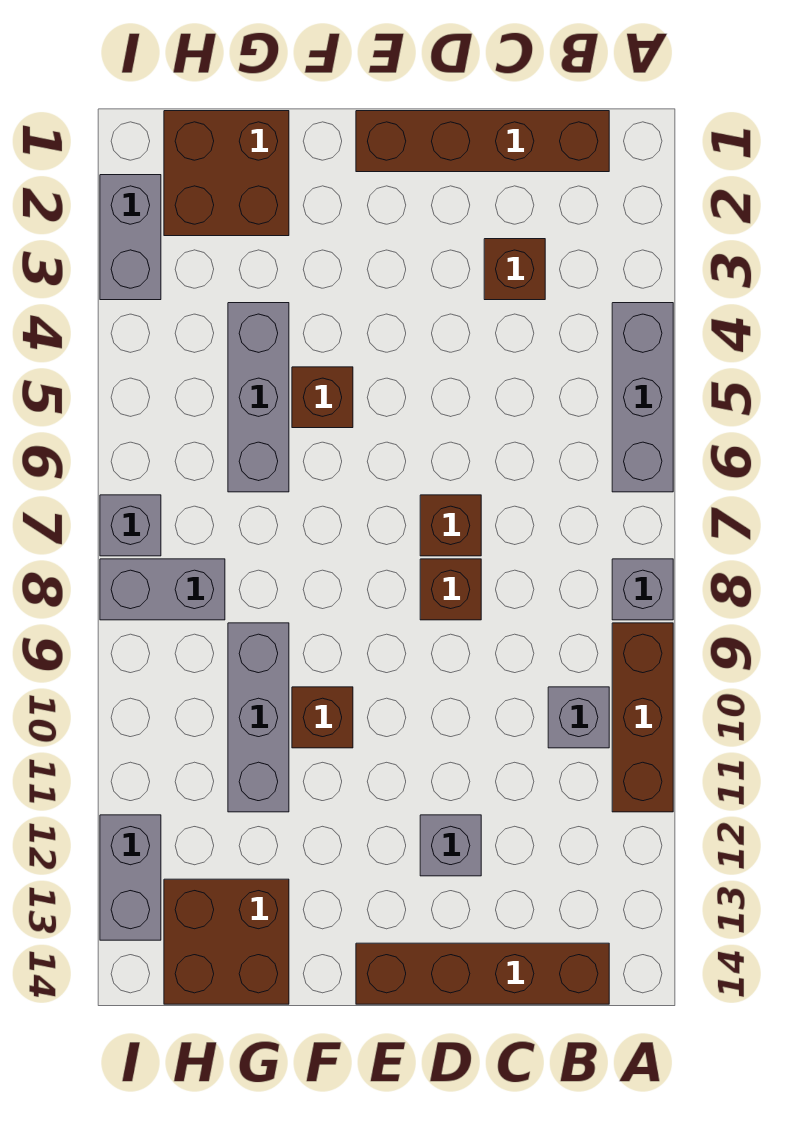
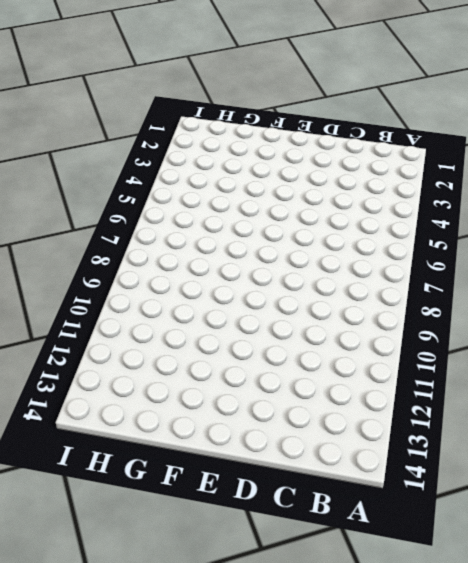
none -> grey 1x3 brick [612,303,673,492]
none -> grey 1x1 brick [612,559,673,620]
none -> brown 1x3 brick [612,623,673,812]

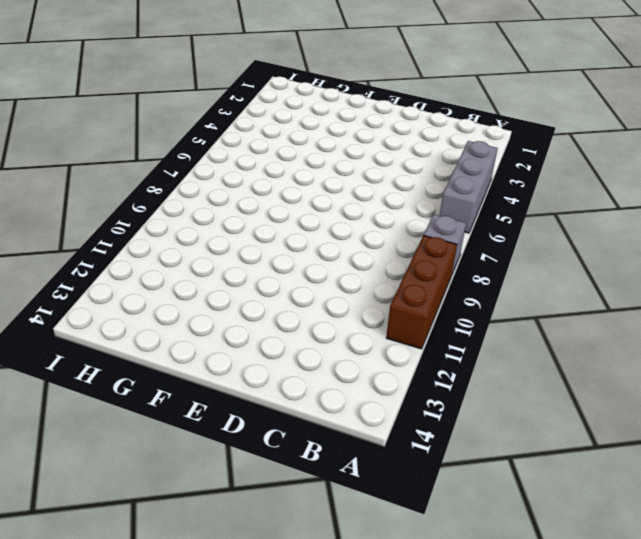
none -> brown 1x4 brick [356,111,609,172]
none -> grey 1x1 brick [548,687,609,748]
none -> brown 1x4 brick [356,943,609,1004]

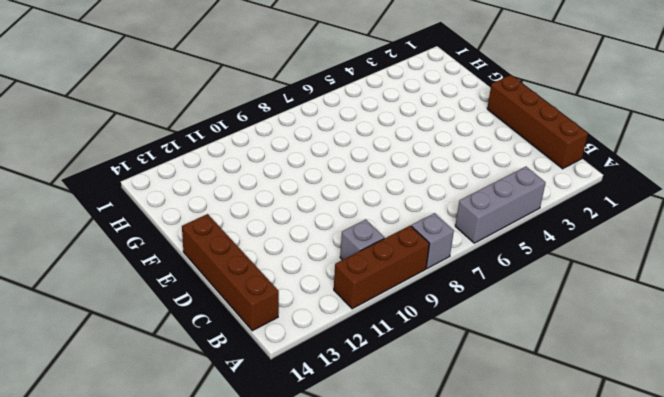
none -> brown 1x1 brick [484,239,545,300]
none -> brown 1x1 brick [420,495,481,556]
none -> brown 1x1 brick [420,559,481,620]

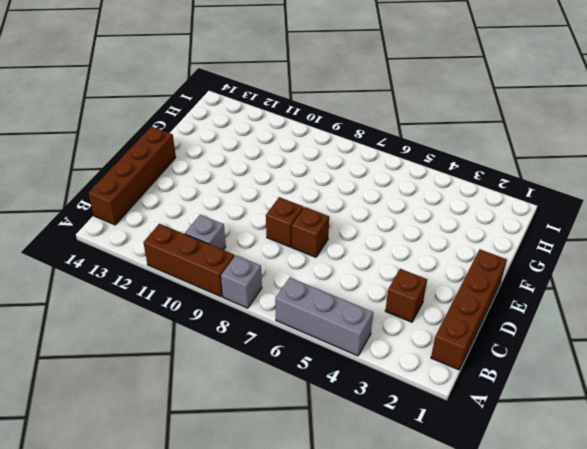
none -> grey 1x1 brick [420,815,481,876]
none -> brown 1x1 brick [292,367,353,428]
none -> brown 1x1 brick [292,687,353,748]

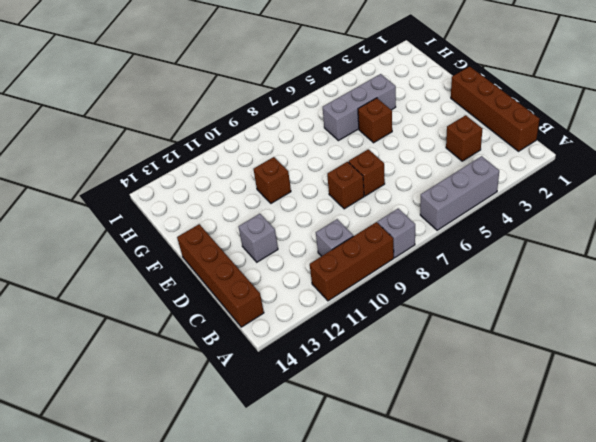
none -> brown 2x2 brick [164,111,289,236]
none -> grey 1x3 brick [228,623,289,812]
none -> brown 2x2 brick [164,879,289,1004]

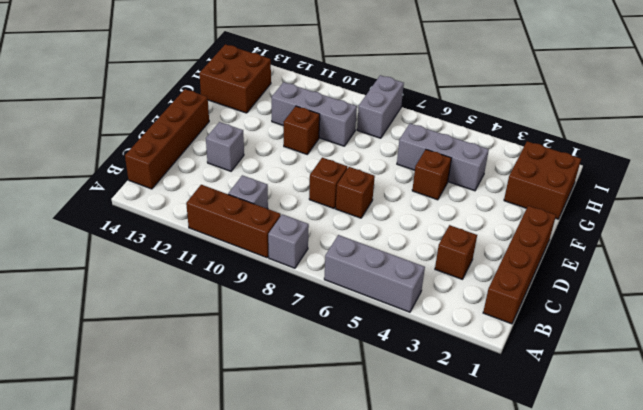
none -> grey 1x2 brick [100,175,161,300]
none -> grey 1x1 brick [100,495,161,556]
none -> grey 1x2 brick [100,815,161,940]

